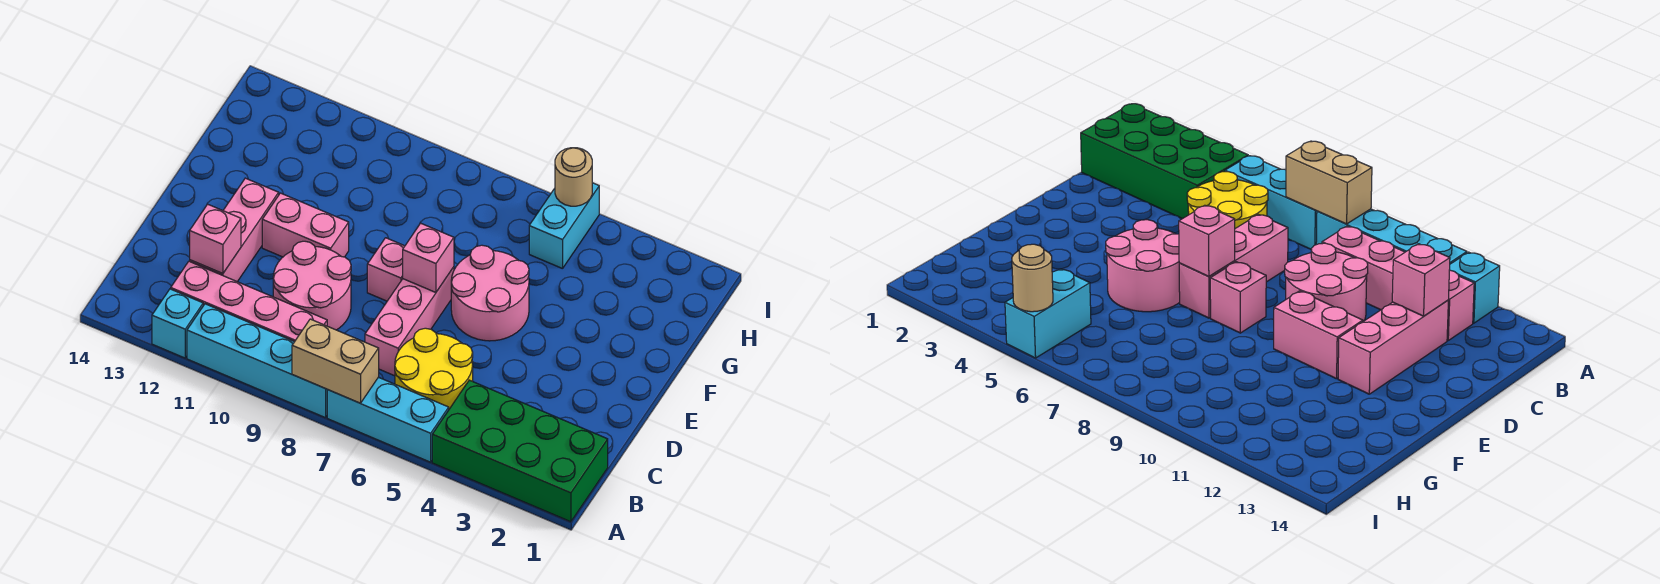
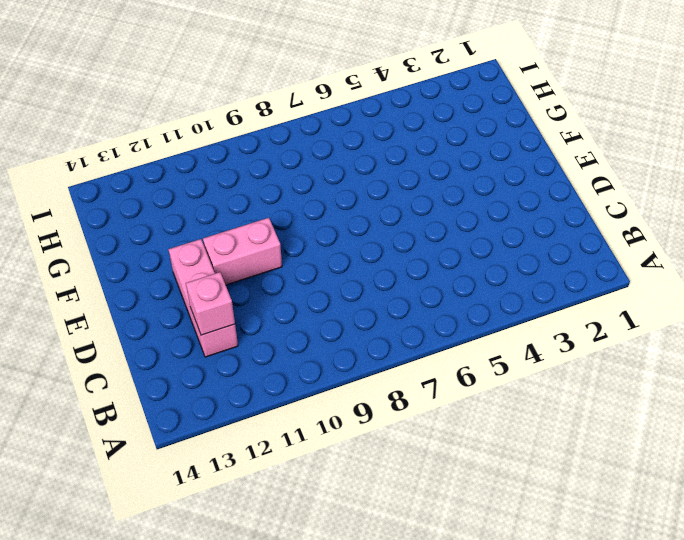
none -> green 2x4 brick [432,380,608,522]
none -> cyan 1x3 brick [327,377,449,462]
none -> cyan 1x4 brick [187,304,327,418]

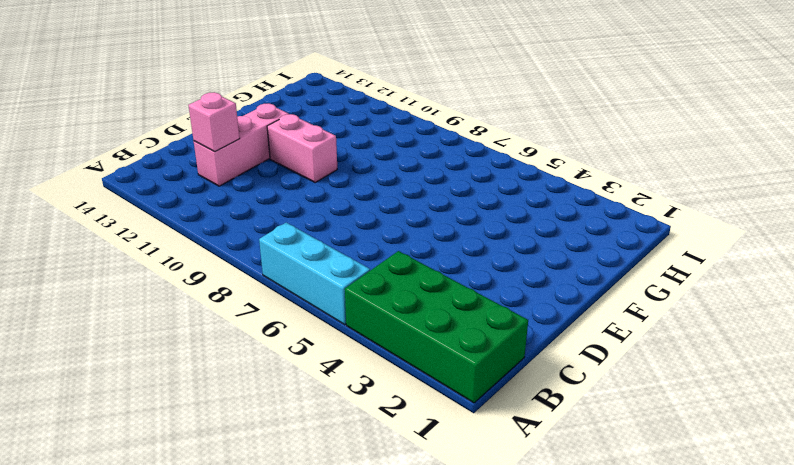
none -> cyan 1x4 brick [187,304,327,418]
none -> cyan 1x1 brick [152,289,203,358]
none -> yellow 2x2 round brick [395,328,473,409]

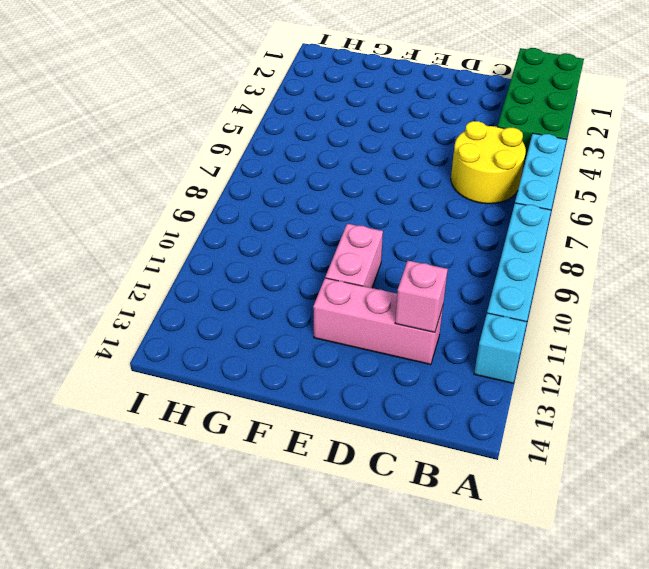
none -> pink 1x4 brick [171,261,327,342]
none -> pink 1x3 brick [365,267,454,376]
none -> pink 2x2 round brick [273,241,351,330]

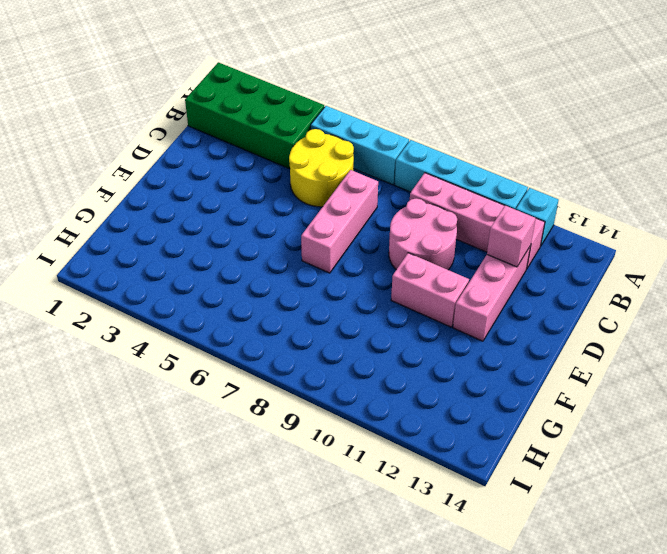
none -> pink 2x2 round brick [451,245,529,341]
none -> pink 1x1 brick [367,238,405,301]
none -> cyan 1x2 brick [529,183,599,269]

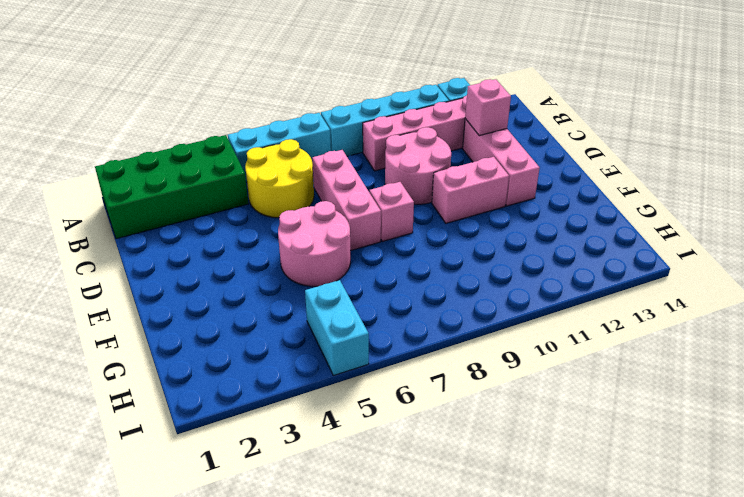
none -> tan 1x2 brick [292,319,379,403]
none -> pink 1x1 brick [403,223,454,292]
none -> tan 1x1 round brick [555,148,592,206]

